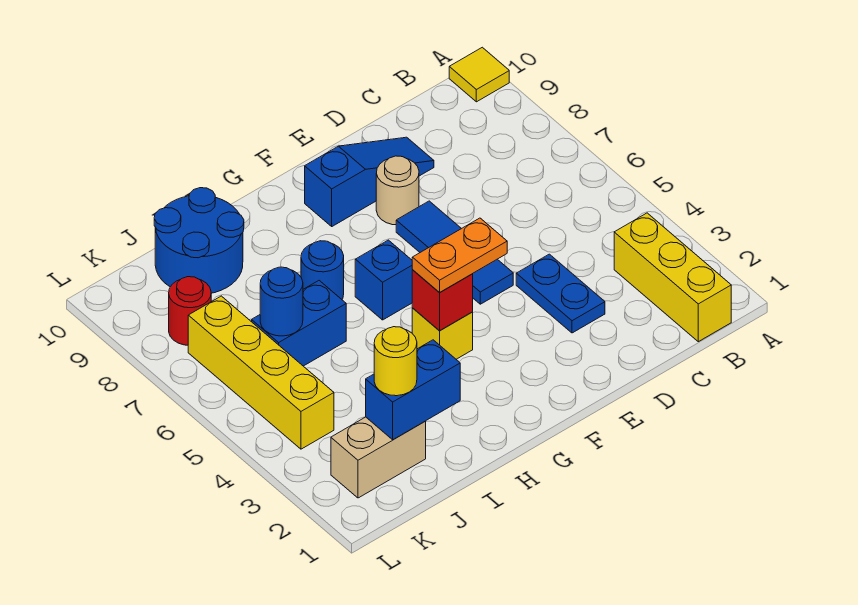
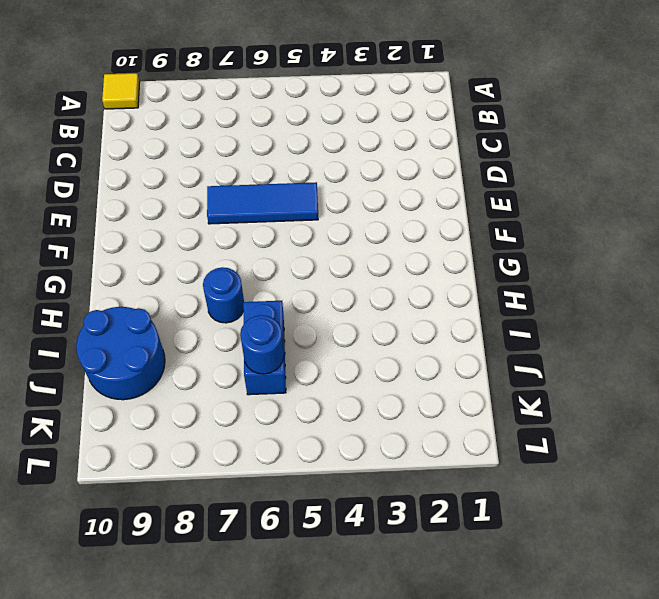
none -> yellow 1x3 brick [614,213,731,342]
none -> blue 1x2 plate [516,254,605,333]
none -> blue 1x3 slope [305,137,434,226]

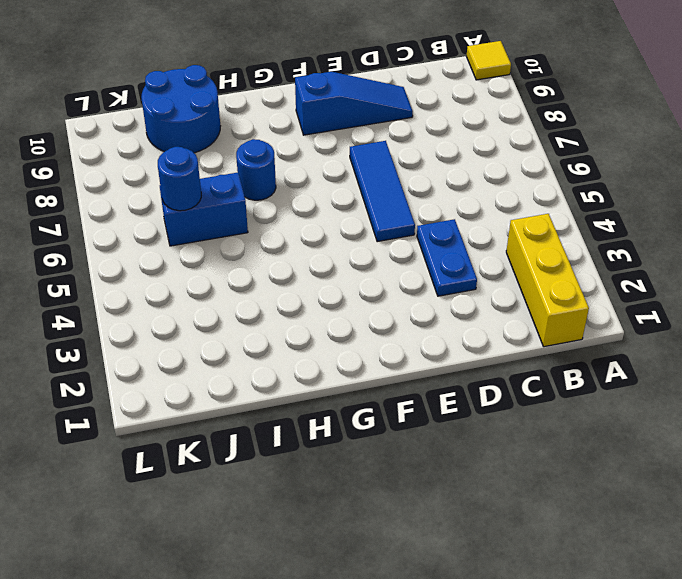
none -> tan 1x1 round brick [376,156,419,225]
none -> yellow 1x1 brick [412,308,473,359]
none -> blue 1x1 brick [355,240,413,320]

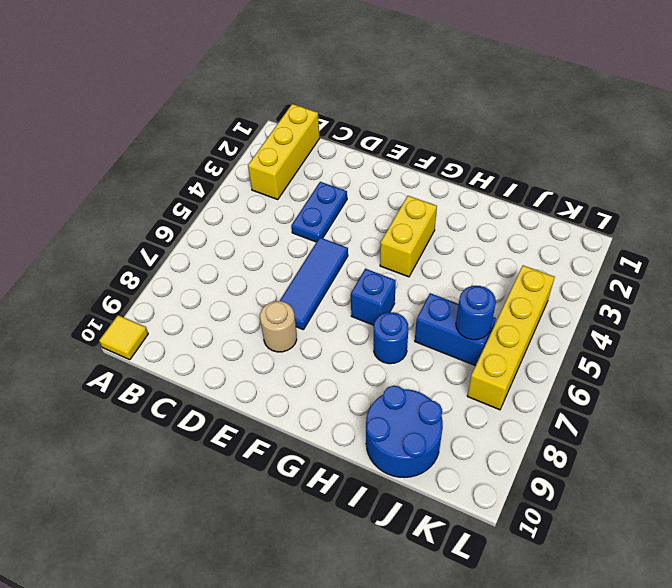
yellow 1x2 brick [380,196,437,277] -> yellow 1x1 brick [412,308,473,359]
none -> blue 1x3 slope [305,137,434,226]
none -> tan 1x2 brick [331,417,426,498]
none -> red 1x1 round brick [169,277,211,345]

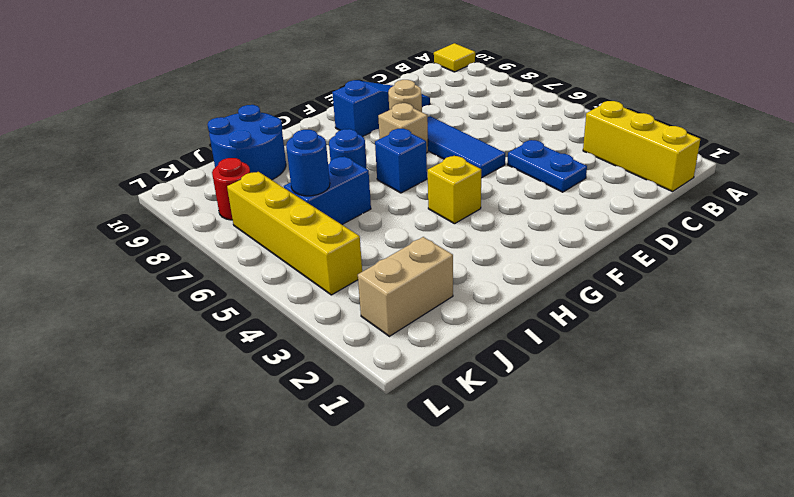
tan 1x1 brick [378,103,428,153] -> none
none -> red 1x1 brick [412,270,473,331]
none -> blue 1x2 brick [366,340,460,440]
none -> orange 1x2 plate [412,218,507,293]

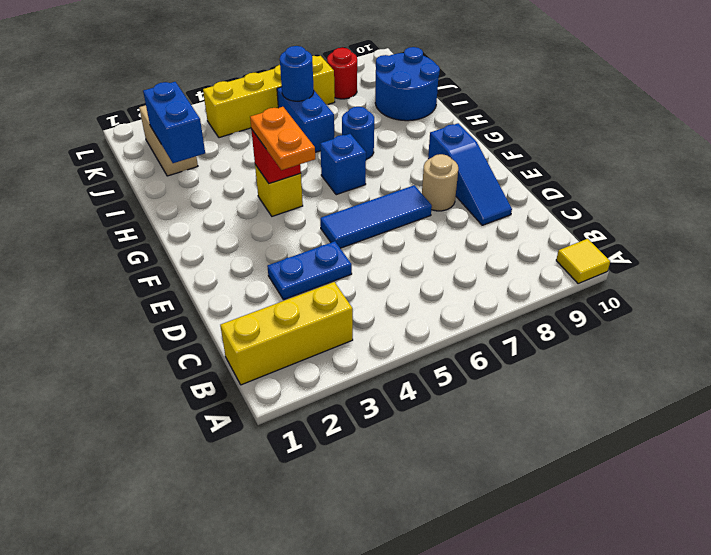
none -> yellow 1x1 round brick [374,327,417,396]

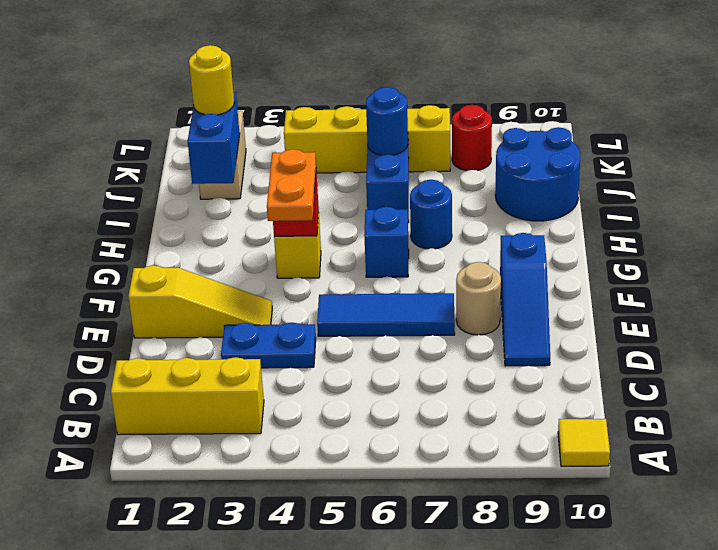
yellow 1x3 slope [128,265,272,338] -> none

